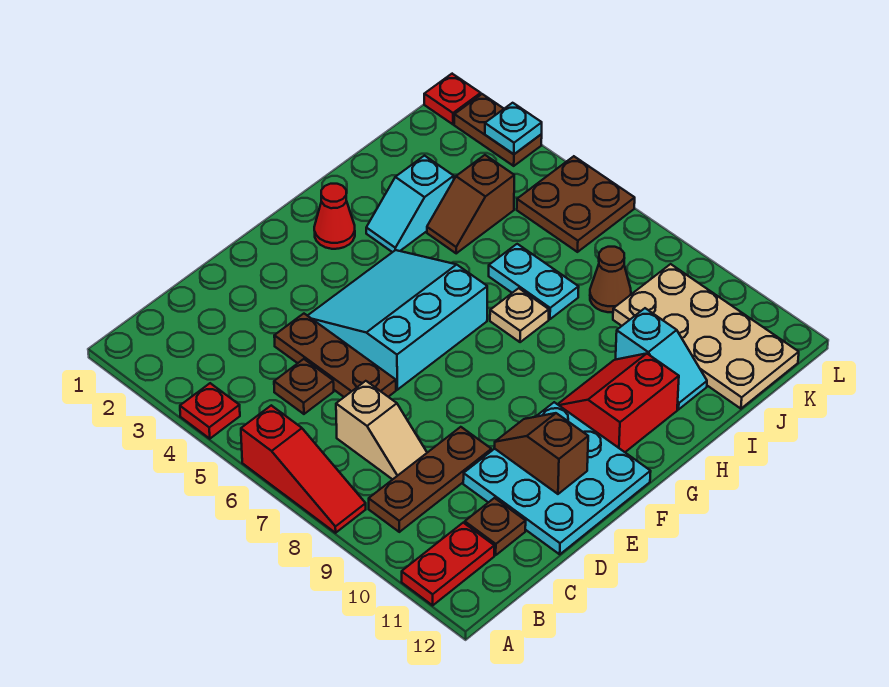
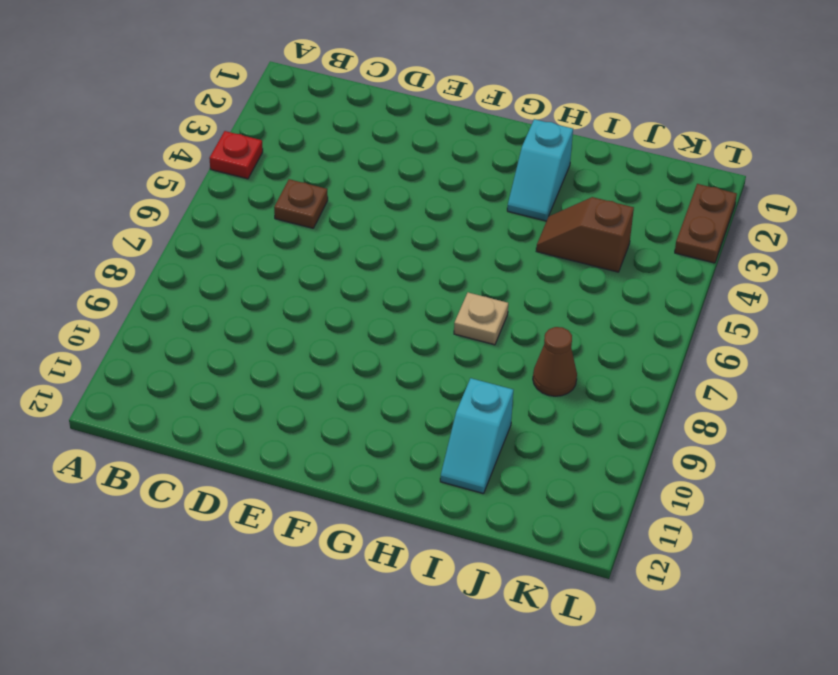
cyan 1x2 slope [507,119,573,221] -> cyan 1x2 slope turned to [366,156,454,252]
none -> red 1x3 slope [241,405,366,533]
none -> red 1x2 plate [402,523,494,605]
none -> brown 1x3 plate [369,427,491,532]

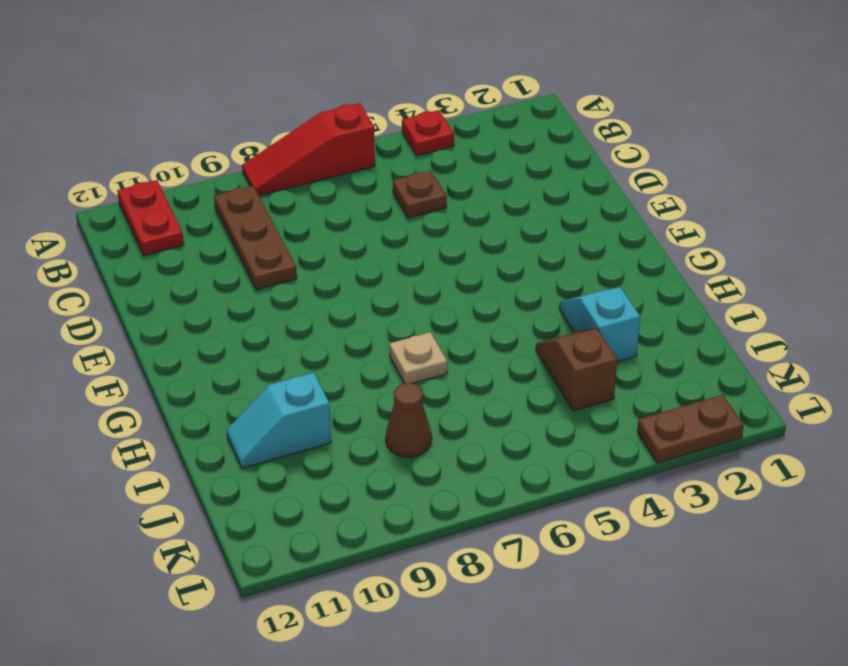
none -> tan 1x2 slope [336,381,427,479]
none -> brown 1x1 plate [465,498,526,555]
none -> brown 1x3 plate [274,314,396,397]

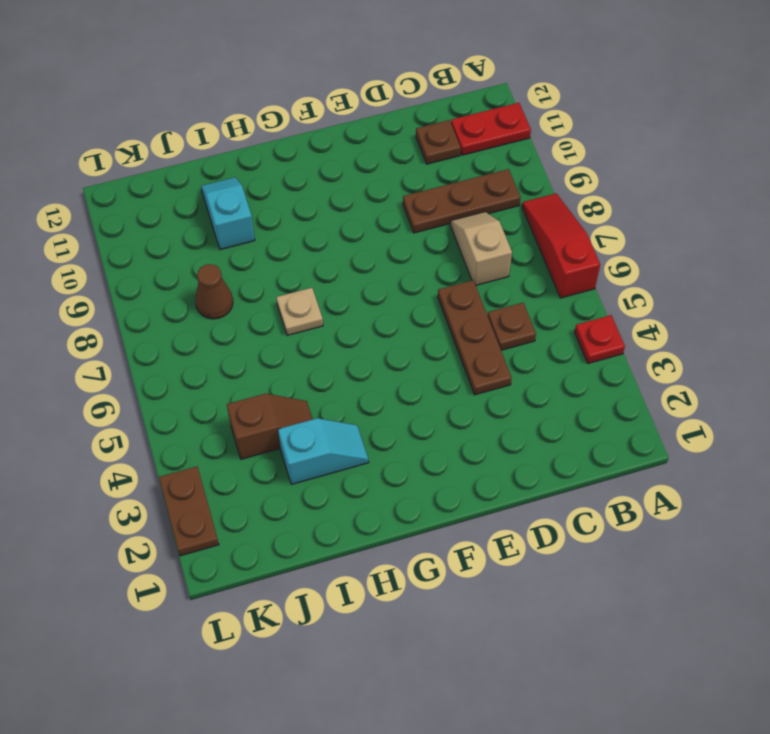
none -> cyan 3x3 plate [463,402,651,554]
none -> cyan 3x3 slope [308,250,487,390]
none -> red 1x1 cone [314,184,355,249]

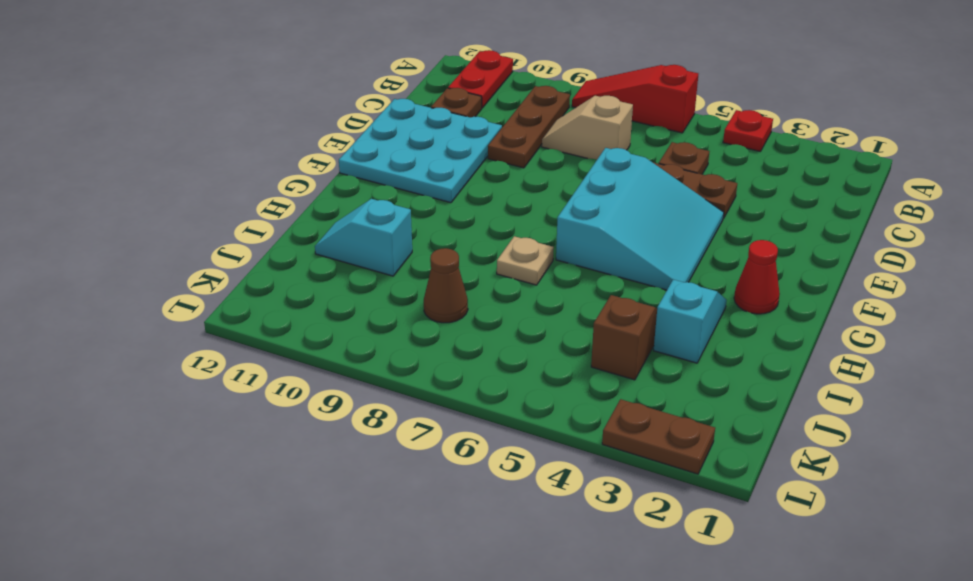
none -> red 2x2 slope [558,354,679,452]
none -> cyan 1x2 plate [489,244,579,319]
none -> tan 2x4 plate [613,264,799,409]

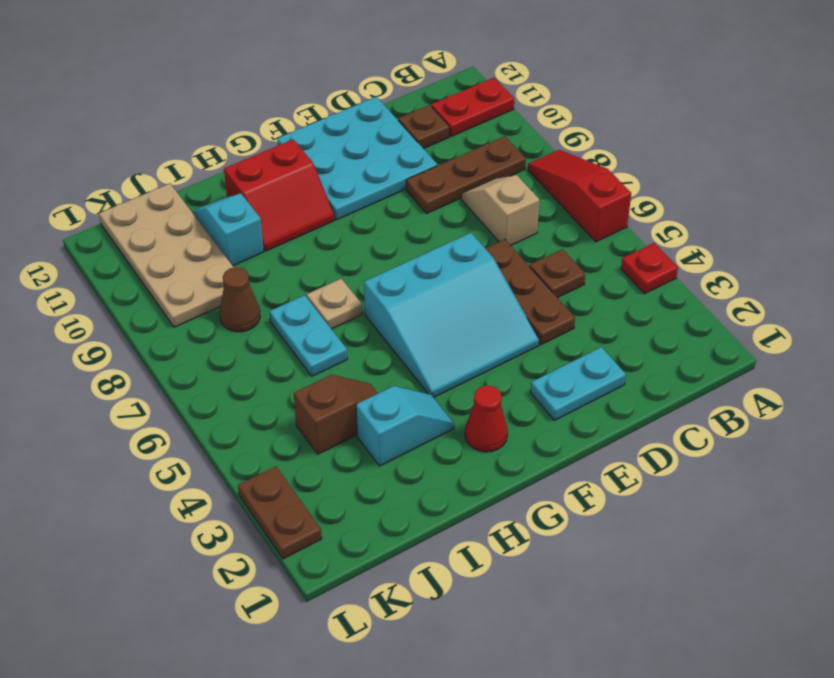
cyan 1x2 plate [531,347,626,420] -> none
none -> brown 2x2 plate [517,156,635,252]
none -> red 1x1 plate [424,74,481,124]
none -> brown 1x2 slope [495,413,588,494]

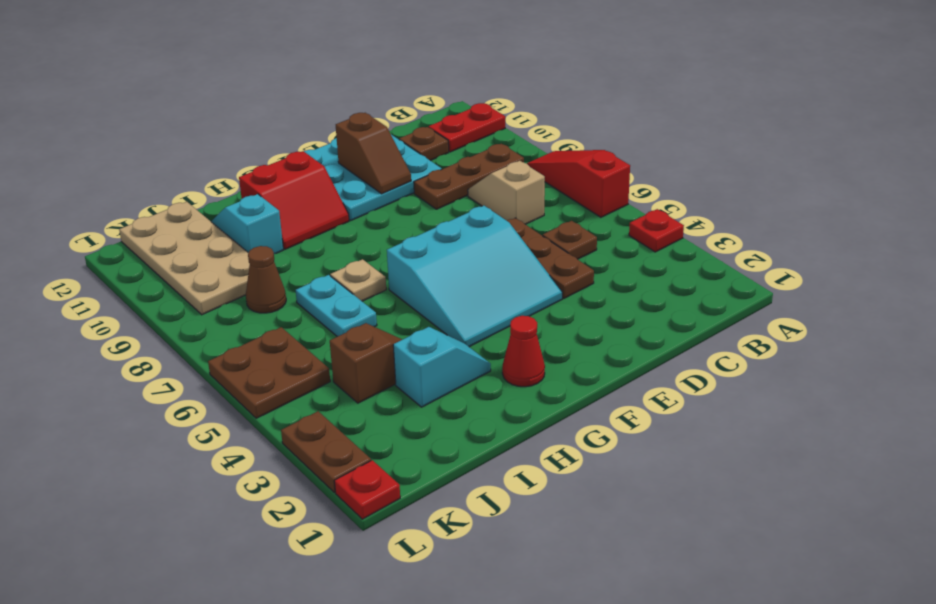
none -> cyan 1x1 plate [485,103,542,154]

